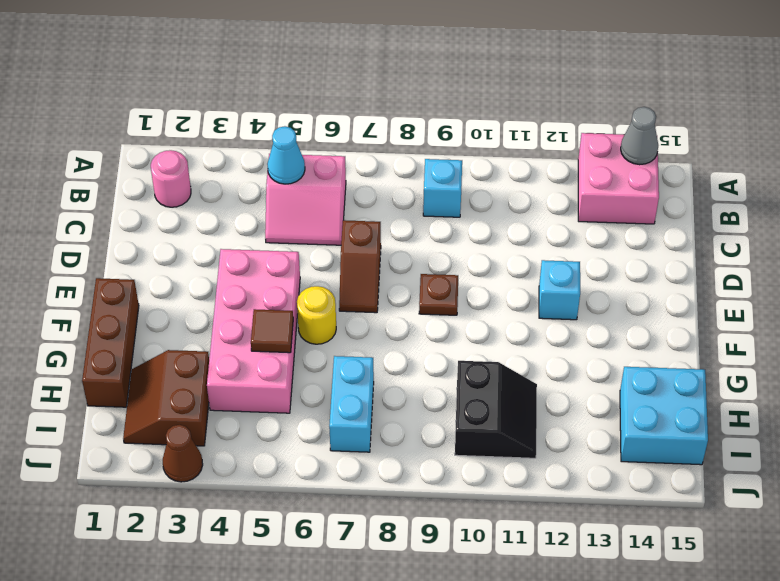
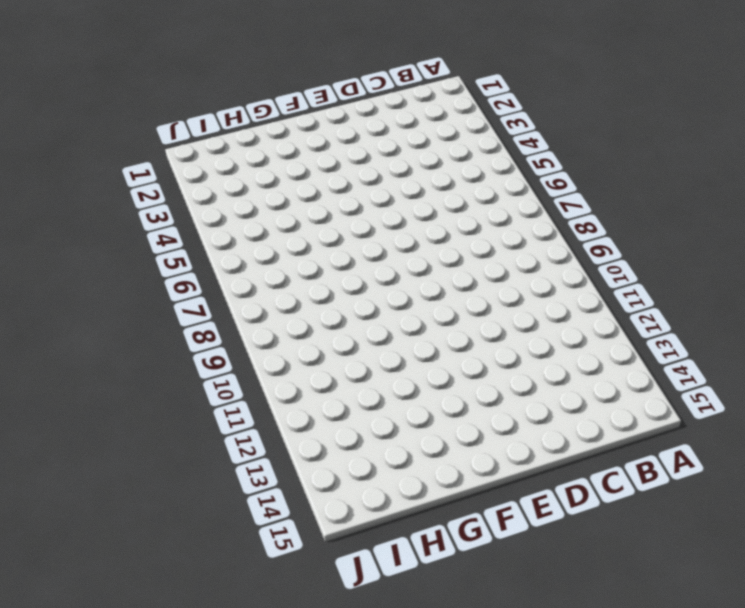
none -> pink 2x2 brick [578,133,659,224]
none -> pink 1x1 round brick [151,150,191,207]
none -> pink 2x2 slope [265,154,346,245]

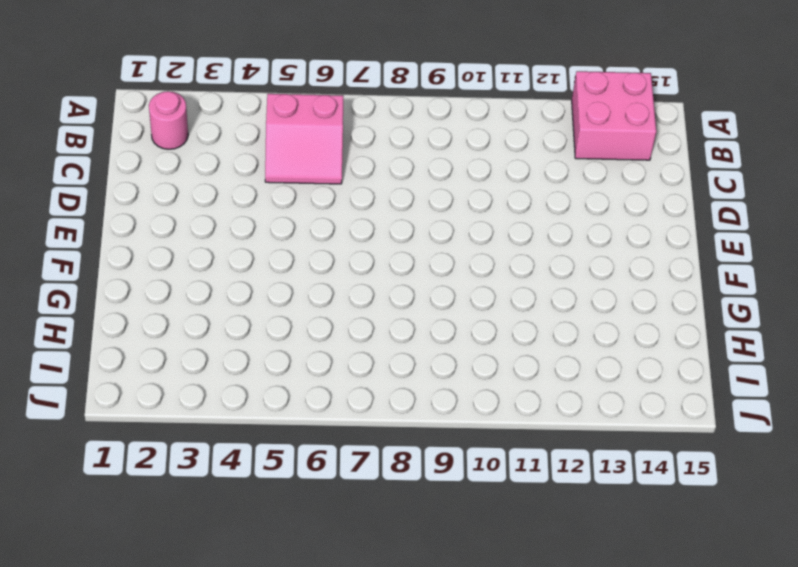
none -> cyan 1x1 brick [423,159,462,217]
none -> brown 1x2 slope [339,220,381,313]
none -> pink 2x4 brick [207,249,300,413]

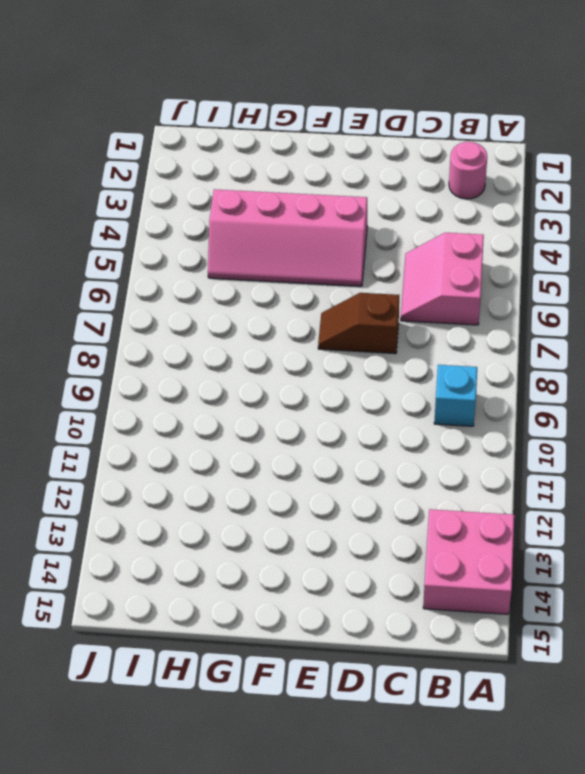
pink 2x4 slope [208,189,367,286] -> pink 2x4 brick [207,249,300,413]
none -> brown 1x1 plate [419,274,458,315]
none -> cyan 1x1 brick [539,260,580,320]
none -> brown 1x3 brick [82,278,139,407]

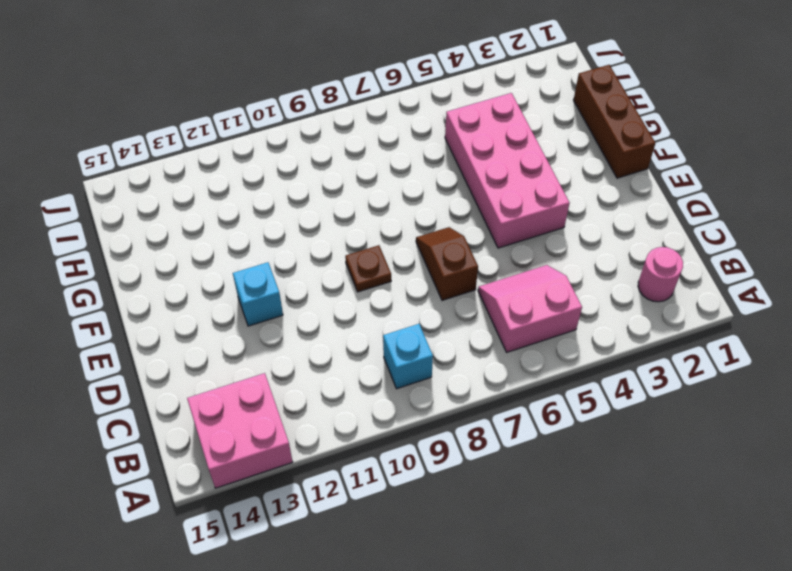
none -> yellow 1x1 round brick [297,286,336,344]
none -> brown 2x2 slope [123,350,209,446]
none -> cyan 1x2 brick [329,356,374,452]

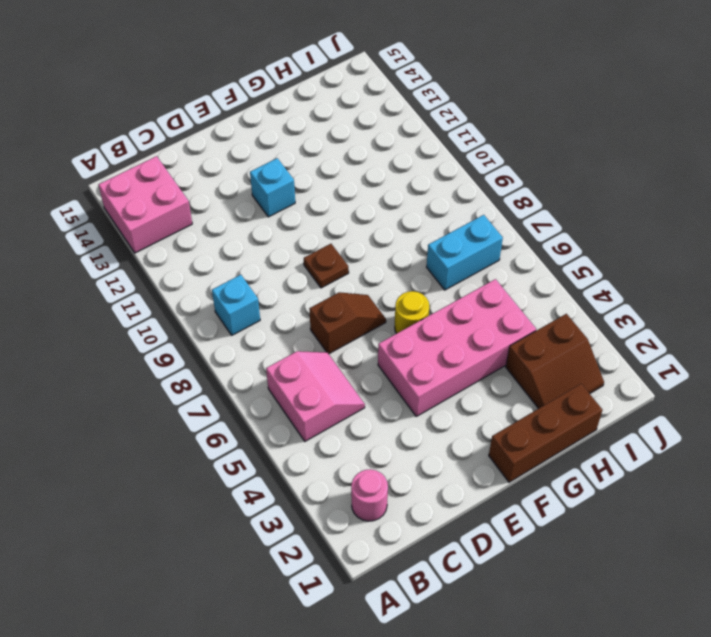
none -> black 2x2 slope [455,361,537,458]
none -> cyan 2x2 brick [620,367,708,465]
none -> brown 1x1 cone [163,425,203,482]

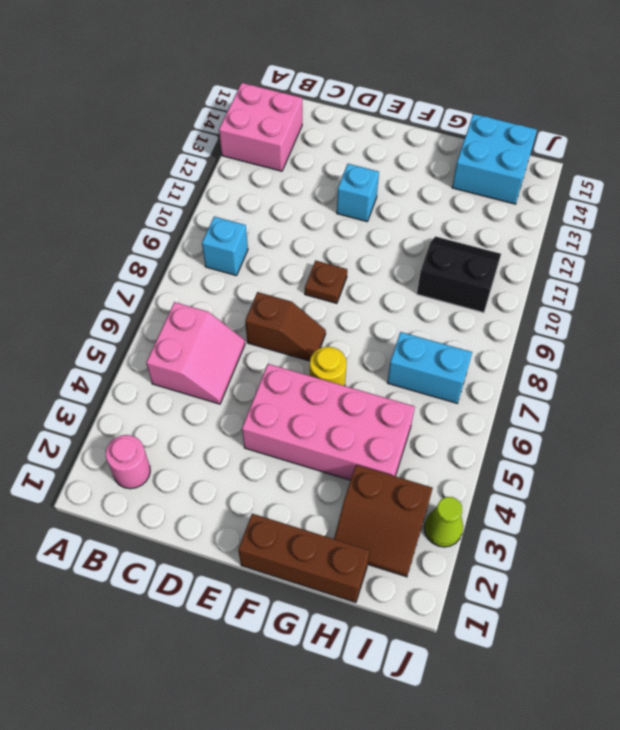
lime 1x1 cone [424,497,463,547] -> brown 1x1 cone [163,425,203,482]
none -> grey 1x1 cone [621,107,658,165]
none -> cyan 1x1 cone [267,126,305,184]
none -> brown 1x1 tile [251,309,293,353]

